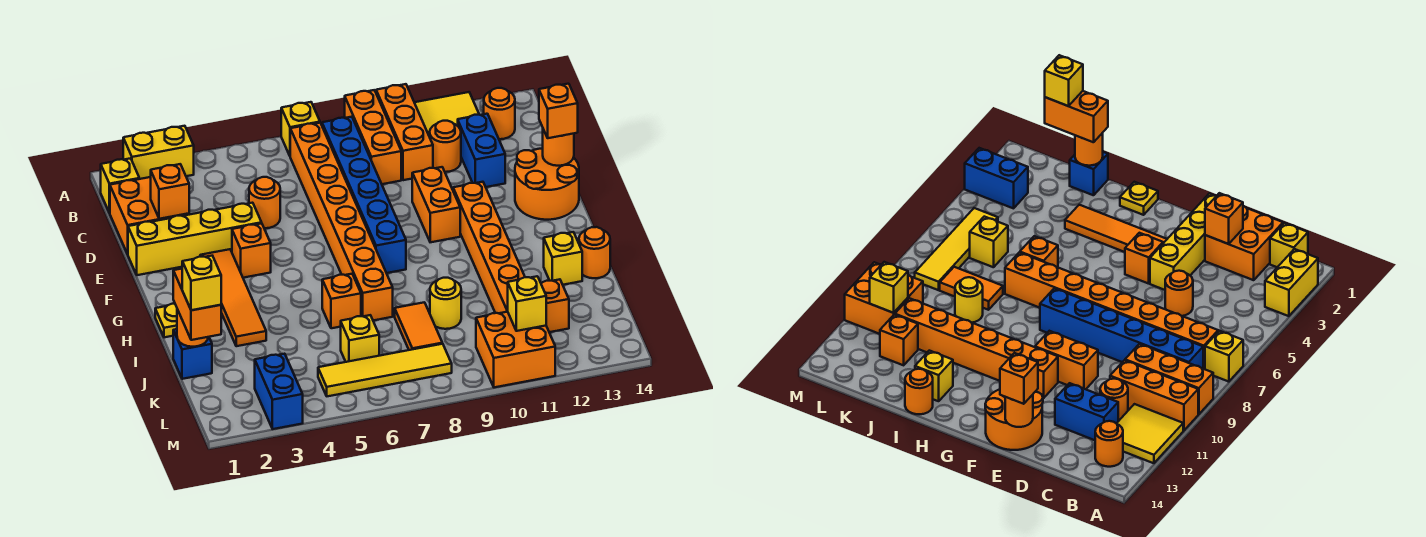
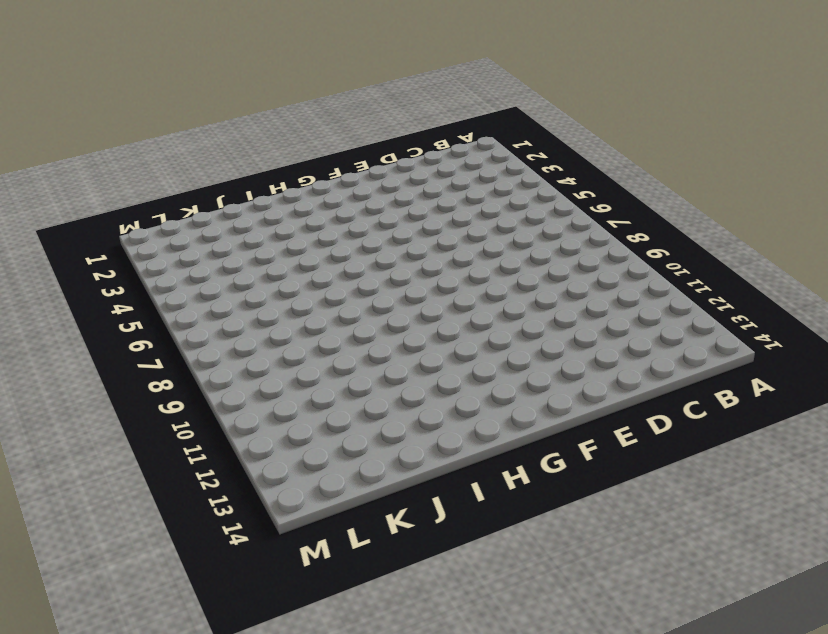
none -> yellow 1x2 brick [123,126,194,179]
none -> yellow 1x1 brick [281,102,320,156]
none -> orange 1x3 brick [345,90,401,184]
none -> orange 1x3 brick [376,84,433,180]

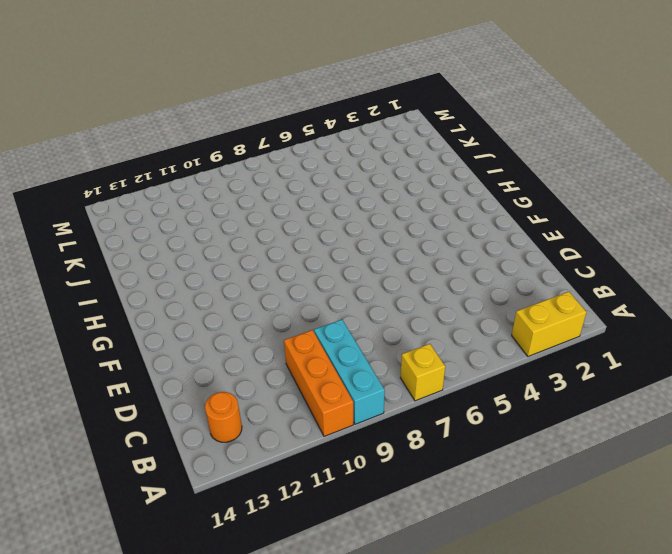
cyan 1x3 brick [314,320,385,424] -> orange 1x3 brick [345,90,401,184]
none -> yellow 2x2 tile [414,92,479,137]
none -> yellow 1x1 brick [101,158,139,213]
none -> orange 1x8 brick [290,123,393,321]
none -> blue 1x6 brick [322,117,406,273]

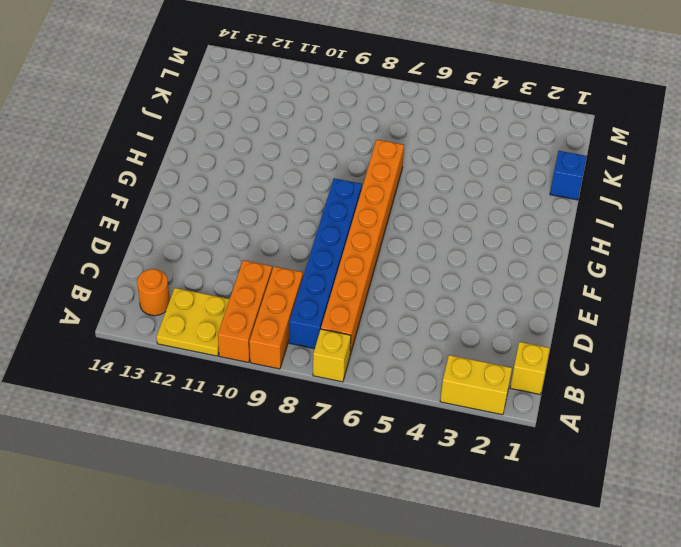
yellow 2x2 plate [157,288,230,356] -> yellow 2x2 tile [414,92,479,137]
none -> orange 2x2 brick [110,177,189,254]
none -> orange 1x1 round brick [430,121,461,172]
none -> blue 1x2 brick [458,114,505,187]
none -> orange 1x1 round brick [249,177,280,228]

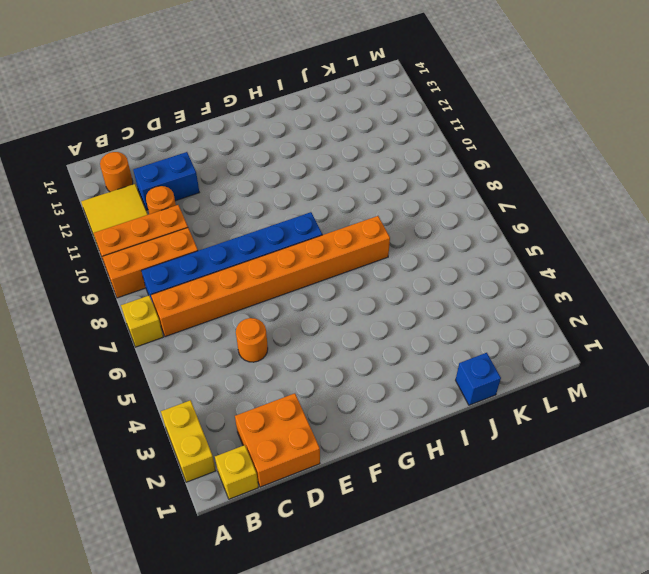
none -> yellow 1x4 brick [128,203,262,275]
none -> orange 1x2 brick [412,167,460,242]
none -> orange 2x2 round brick [515,148,579,220]
none -> orange 1x4 tile [200,249,266,346]

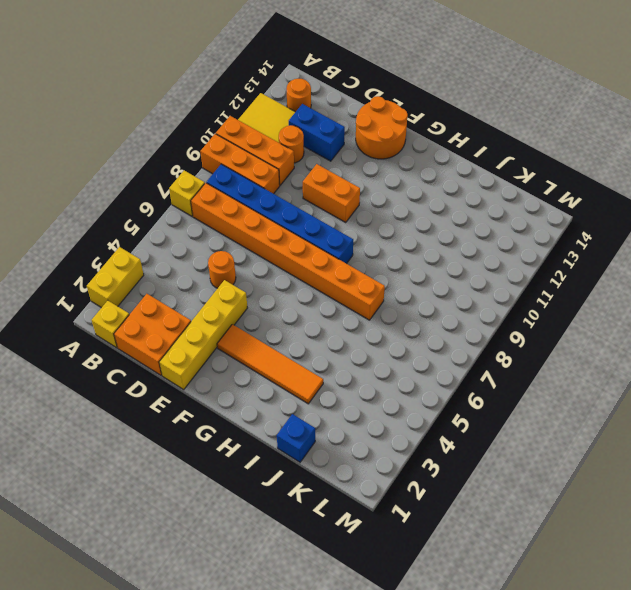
none -> orange 1x1 brick [232,223,271,278]
none -> orange 1x6 brick [453,182,525,313]
none -> yellow 1x1 plate [155,304,177,337]
none -> orange 1x1 brick [322,274,361,328]

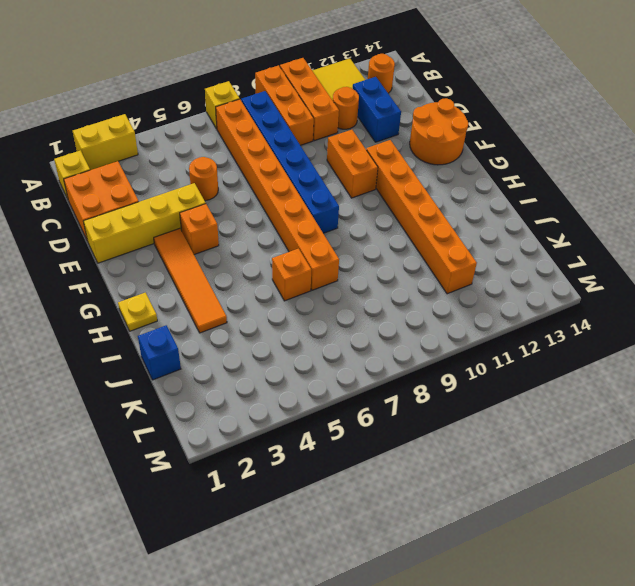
none -> yellow 1x1 brick [544,232,582,285]
none -> orange 1x1 round brick [579,227,610,278]
none -> orange 1x2 tile [395,302,442,350]
none -> yellow 1x1 round brick [430,278,461,329]

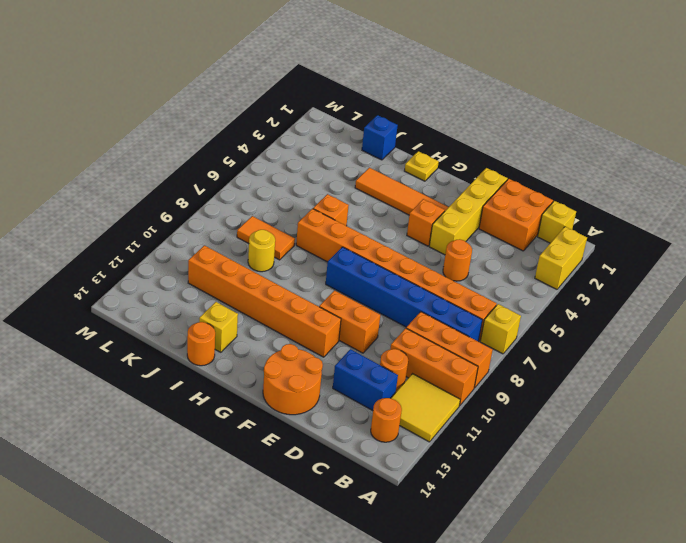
none -> yellow 1x1 brick [341,315,379,362]
none -> orange 1x1 brick [541,279,569,332]
none -> blue 1x2 brick [255,354,303,429]
none -> yellow 1x4 tile [318,344,452,396]

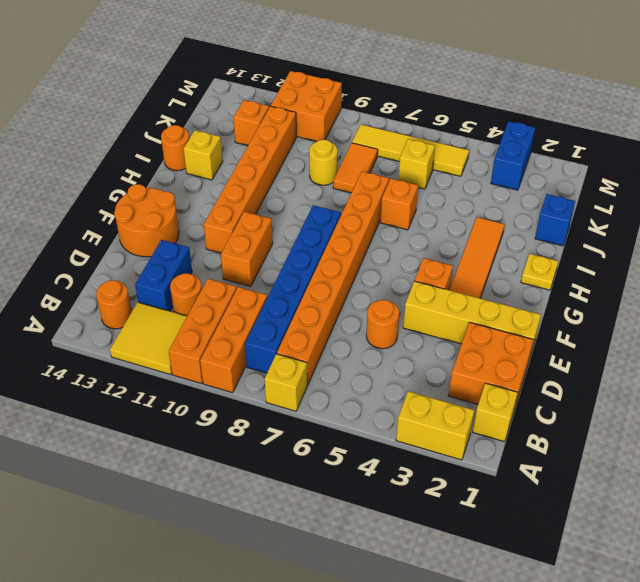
none -> orange 1x1 brick [151,164,189,219]
none -> orange 1x1 round brick [543,129,574,166]
none -> orange 1x1 round brick [177,309,208,347]
none -> yellow 1x1 brick [507,276,546,331]

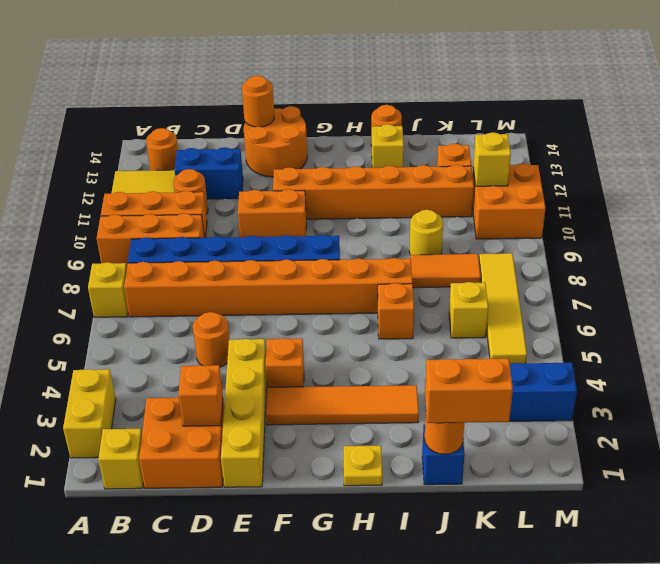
none -> orange 1x1 brick [539,84,578,138]
none -> yellow 1x1 brick [182,256,221,310]

